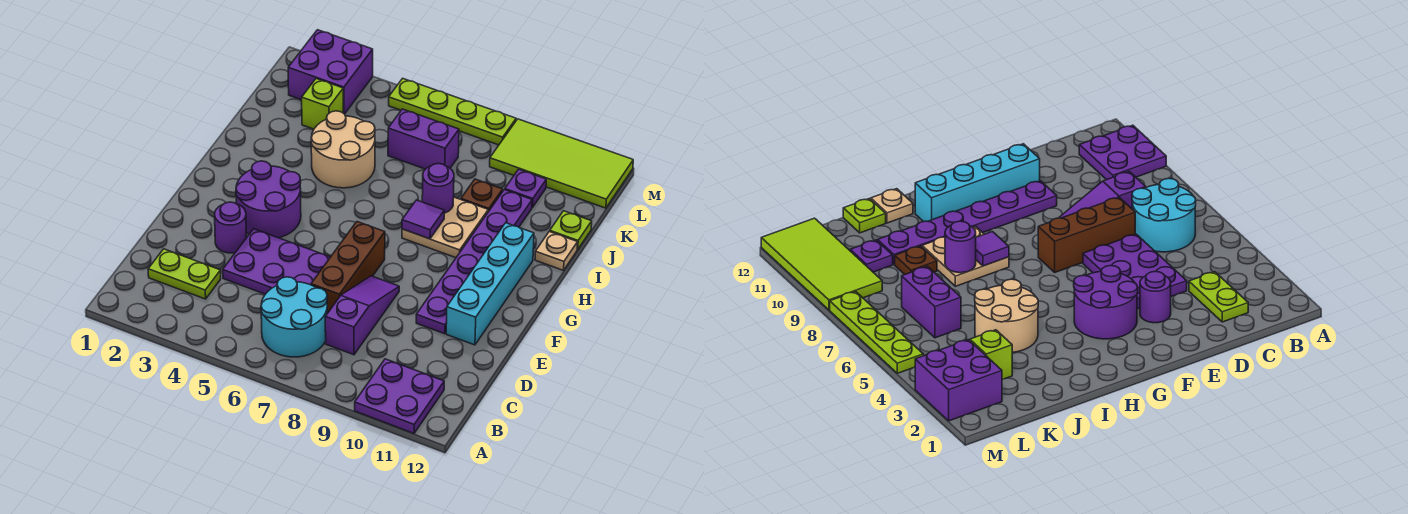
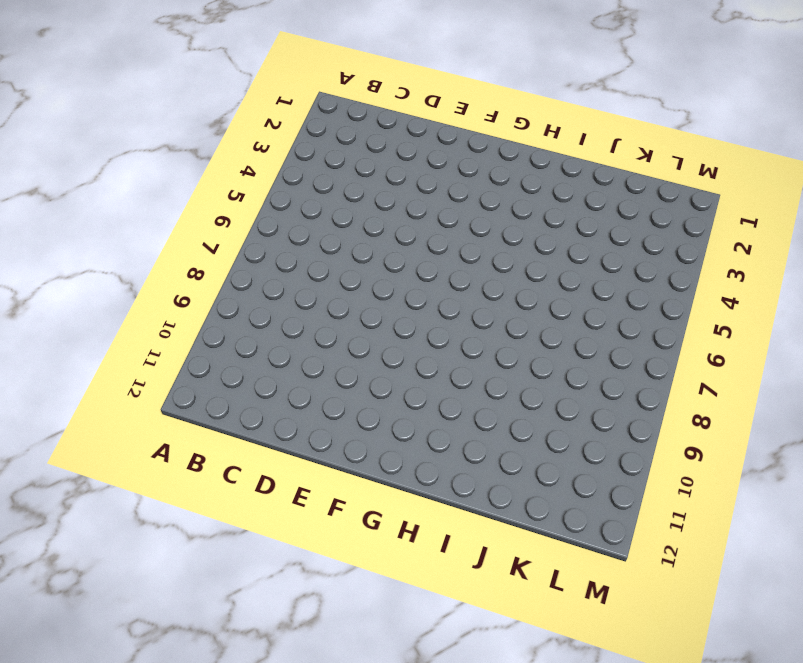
none -> purple 2x2 plate [355,359,444,433]
none -> cyan 2x2 round brick [261,277,327,357]
none -> lime 1x2 plate [148,249,221,299]

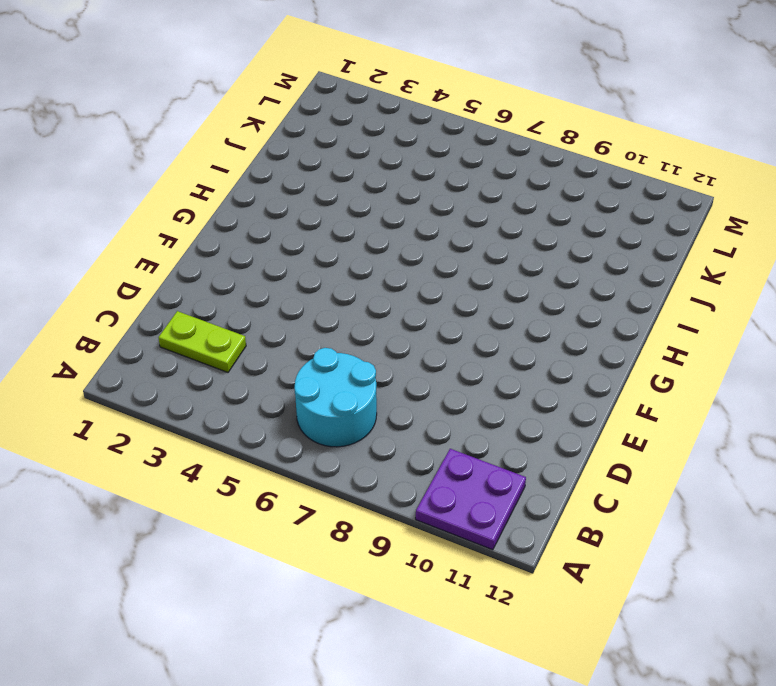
none -> purple 1x3 slope [325,276,399,355]
none -> purple 2x3 plate [223,229,330,294]
none -> brown 1x3 brick [311,222,385,313]

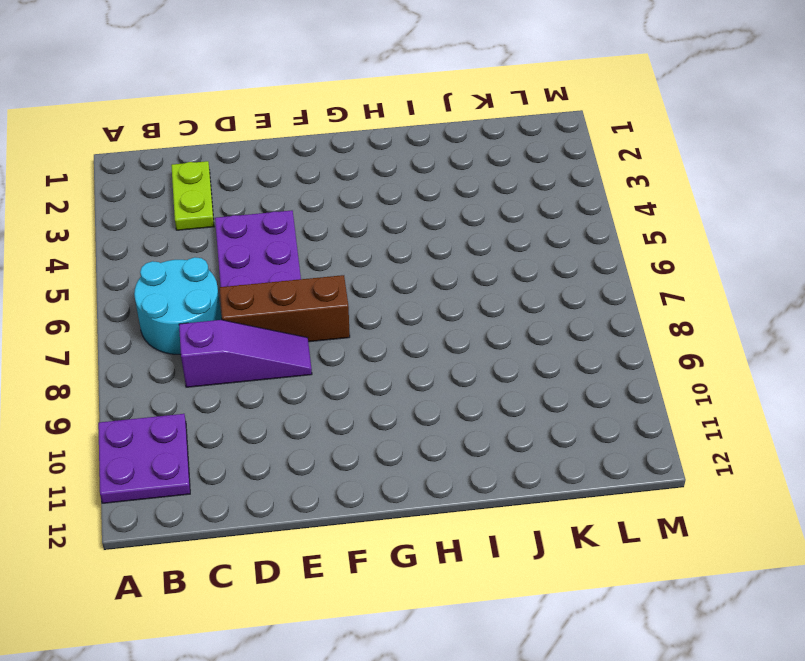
none -> purple 1x1 round brick [215,202,246,253]
none -> purple 1x6 plate [416,190,532,334]
none -> cyan 1x4 brick [446,223,534,345]

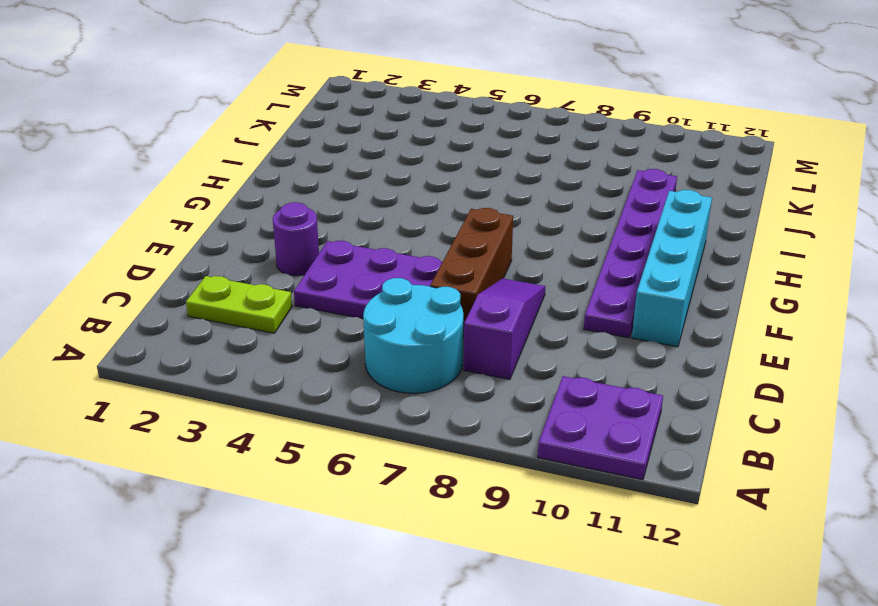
none -> purple 2x2 round brick [236,161,301,238]
none -> tan 2x2 plate [402,197,488,258]
none -> tan 2x2 round brick [311,111,375,188]

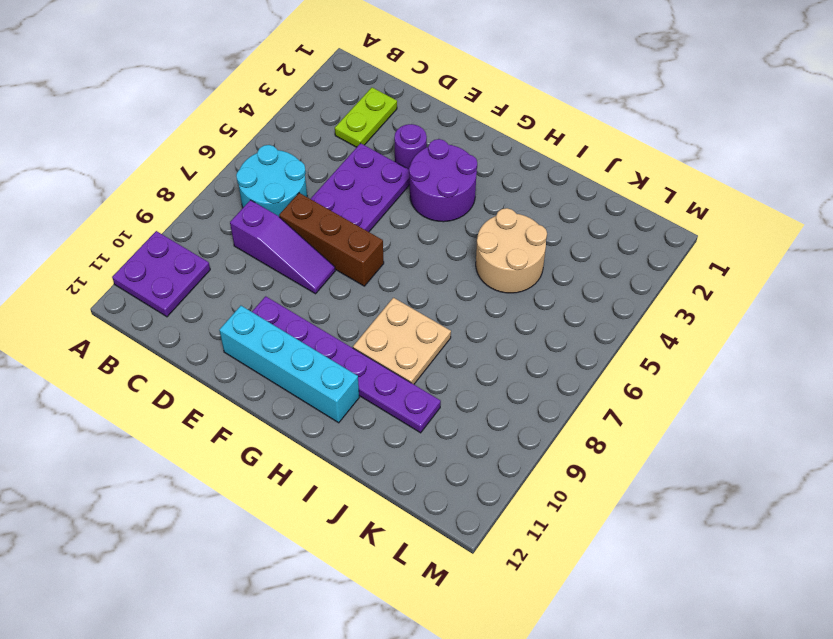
none -> tan 1x1 plate [535,231,578,270]
none -> brown 1x1 plate [461,179,503,212]
none -> lime 1x1 plate [550,211,592,250]

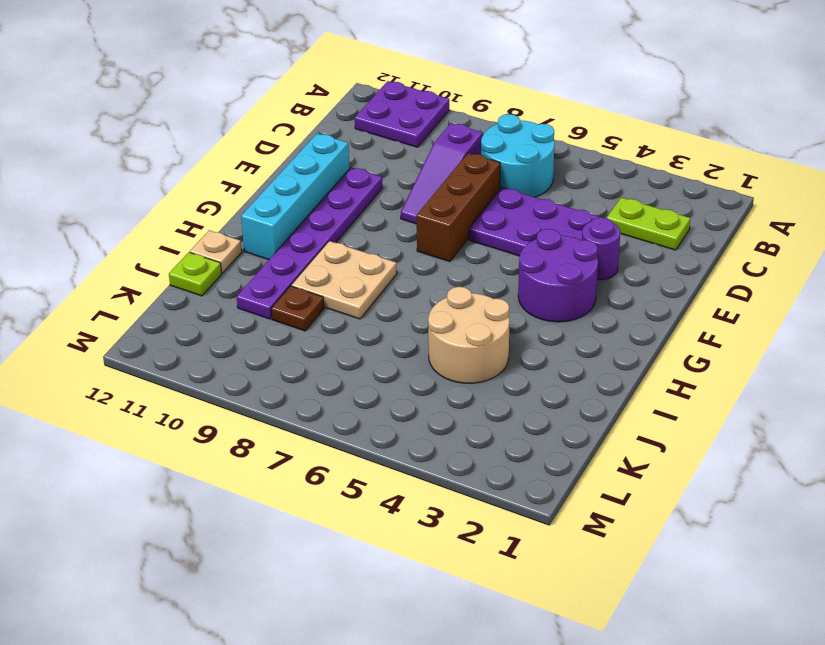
none -> lime 1x1 brick [302,79,343,129]
none -> purple 1x2 brick [388,109,459,169]
none -> purple 1x1 plate [505,169,546,207]

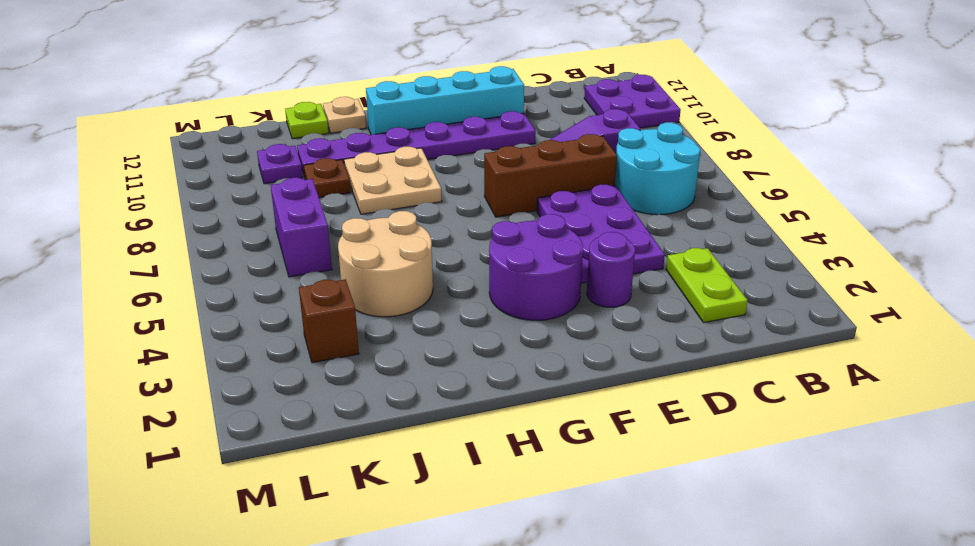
brown 1x1 brick [299,279,359,363] -> lime 1x1 brick [302,79,343,129]
none -> purple 2x2 brick [288,30,373,114]
none -> lime 2x4 tile [490,119,633,208]
none -> lime 1x4 plate [389,78,516,145]

